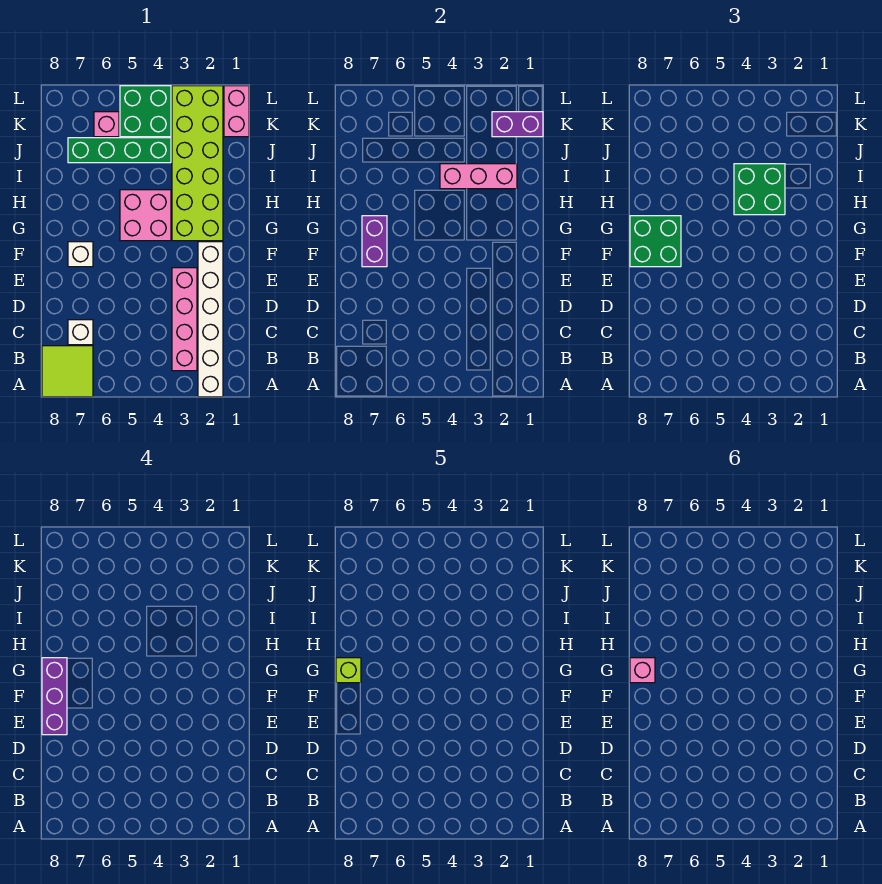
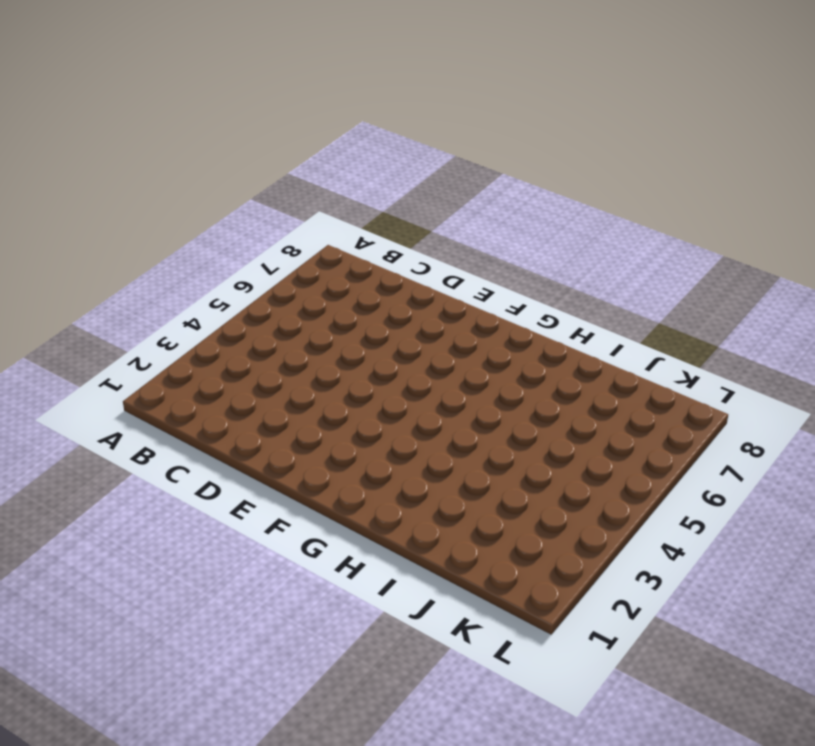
none -> white 1x6 brick [198,242,223,397]
none -> lime 2x2 tile [42,346,93,397]
none -> pink 1x4 brick [172,268,197,371]

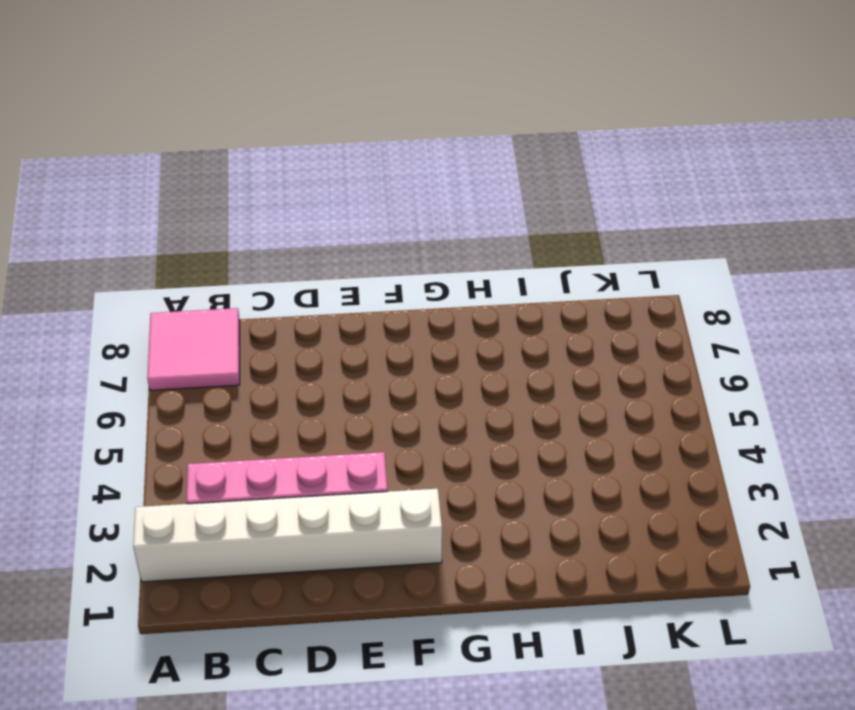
pink 2x2 tile [147,308,240,390] -> lime 2x2 tile [42,346,93,397]
none -> white 1x1 brick [68,320,93,345]
none -> white 1x1 brick [68,242,93,267]
none -> lime 2x6 brick [172,86,223,241]

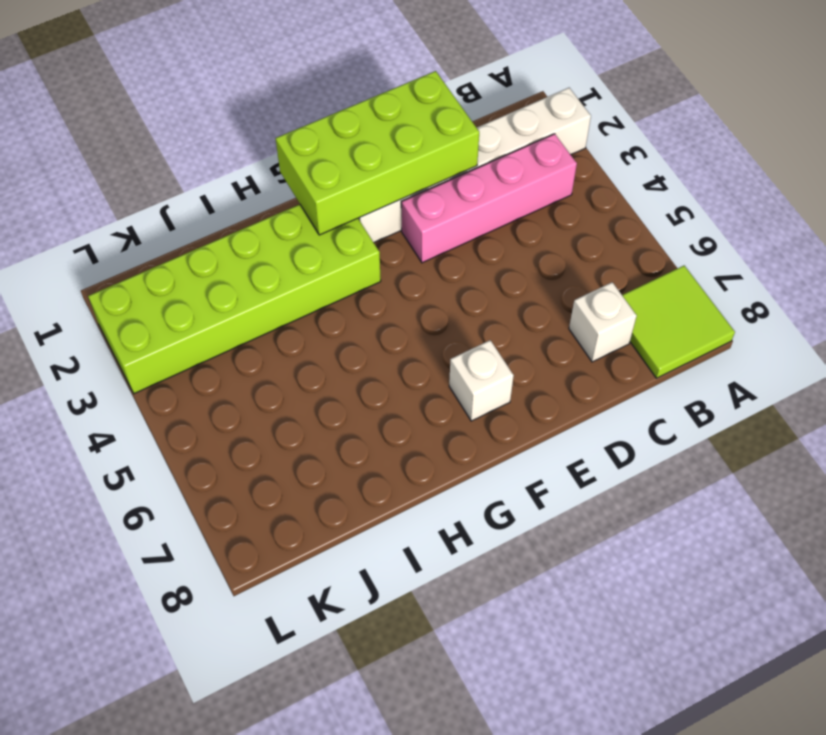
lime 2x4 brick [276,71,479,235] -> none
none -> pink 2x2 brick [120,190,171,241]
none -> green 1x4 brick [68,138,171,163]
none -> pink 1x2 brick [224,86,249,137]

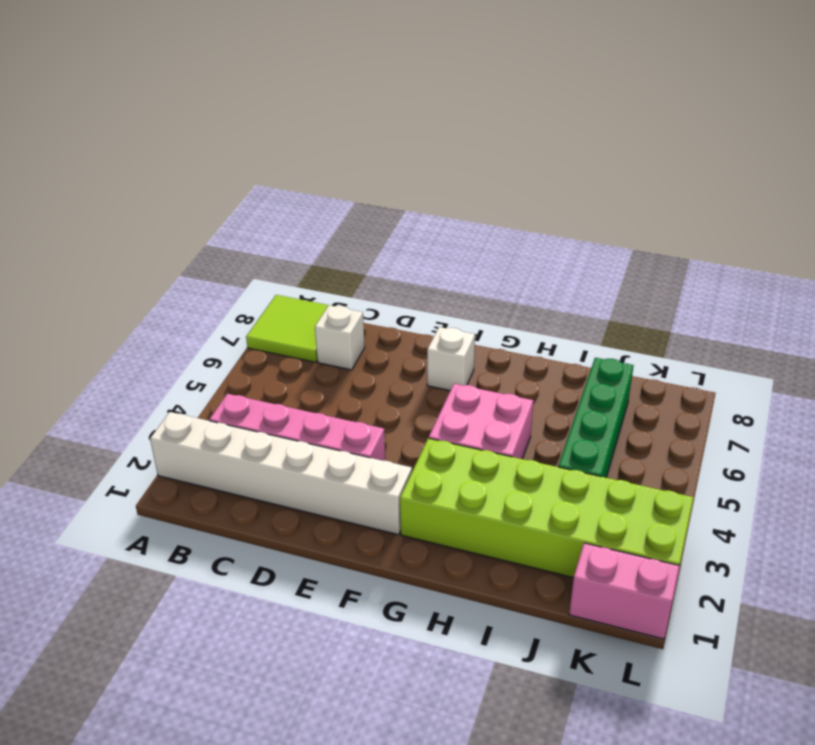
none -> green 2x2 brick [120,86,171,137]
none -> pink 1x1 brick [94,112,119,137]
none -> purple 1x2 brick [362,216,387,267]

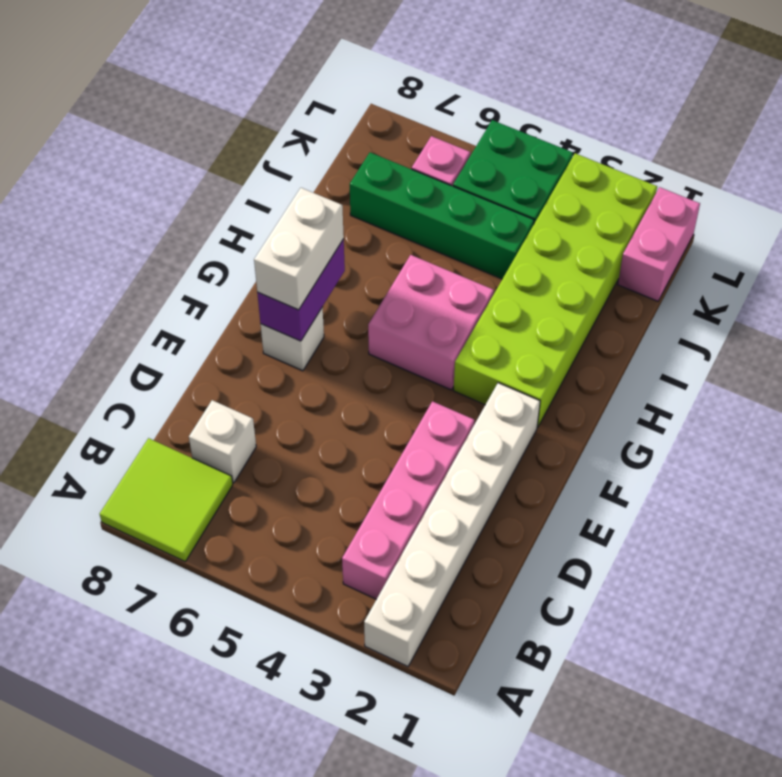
white 1x2 brick [254,188,344,310] -> green 2x2 brick [630,216,681,267]
none -> pink 1x3 brick [440,164,517,189]
none -> purple 1x2 brick [492,112,543,137]
none -> green 2x2 brick [734,164,785,215]

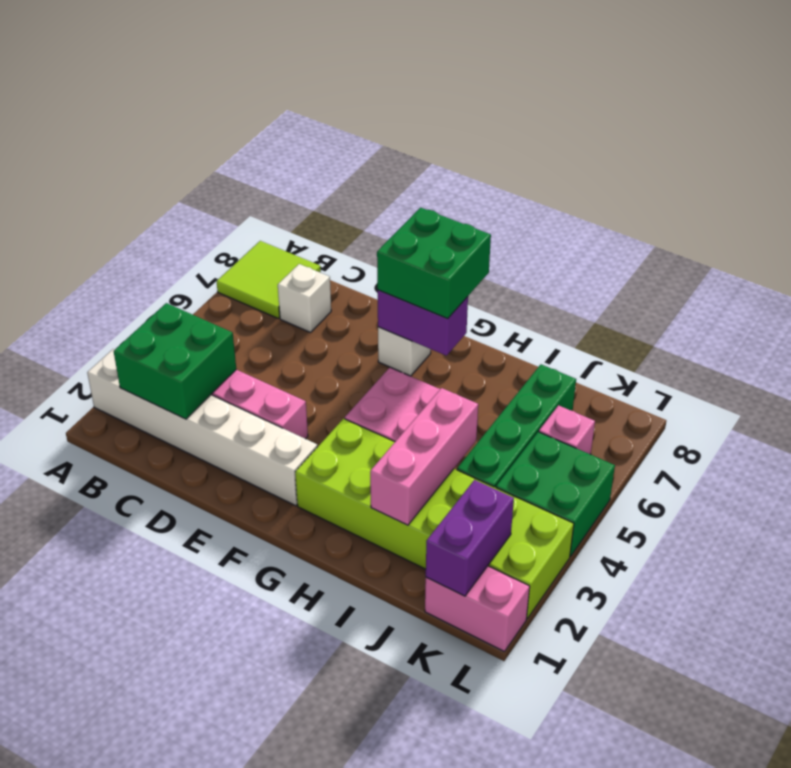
green 2x2 brick [114,303,236,419] -> green 2x2 brick moved to [734,164,785,215]
none -> purple 1x3 brick [42,658,67,735]
none -> lime 1x1 brick [336,658,361,683]
none -> pink 1x1 brick [630,658,655,683]

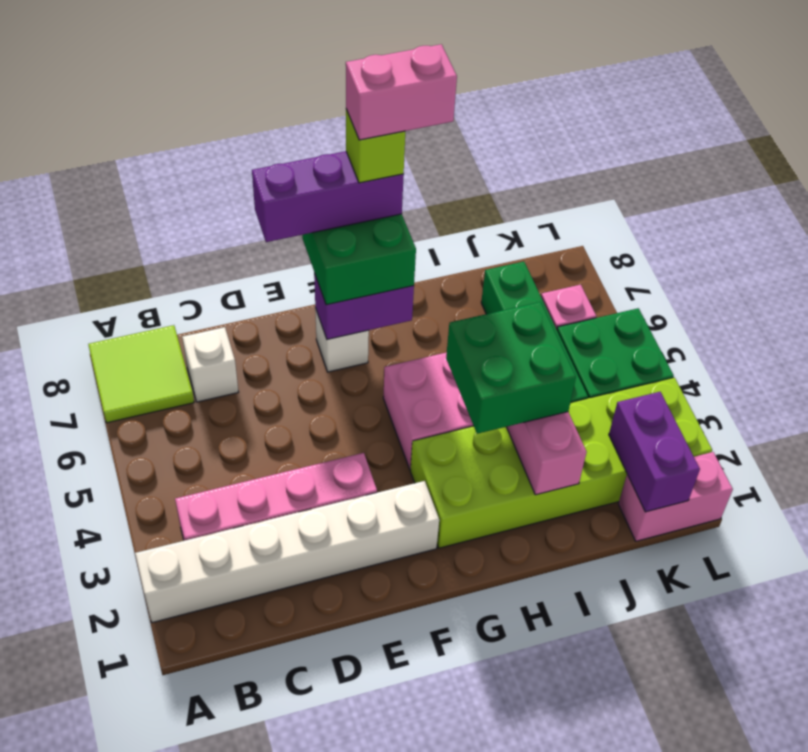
pink 1x2 brick [346,44,457,140] -> pink 1x1 brick [630,658,655,683]

